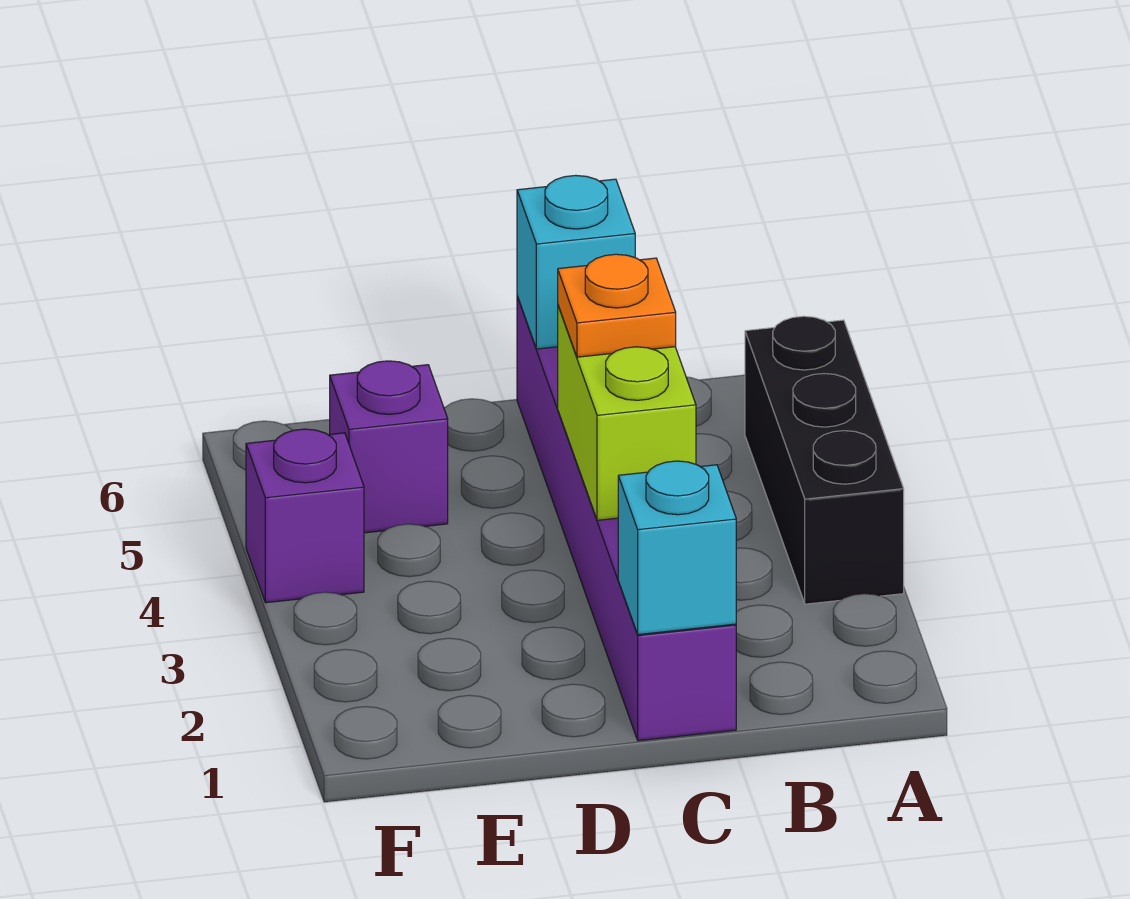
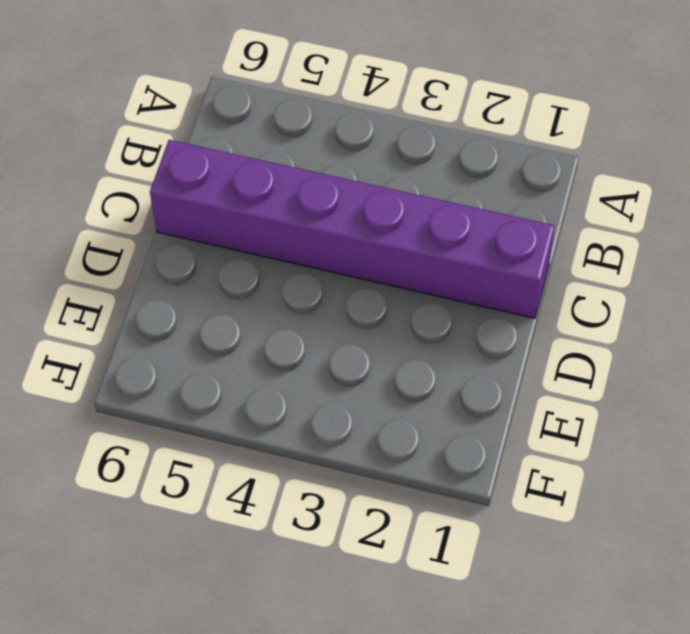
none -> black 1x3 brick [745,316,904,604]
none -> purple 1x1 brick [330,361,448,533]

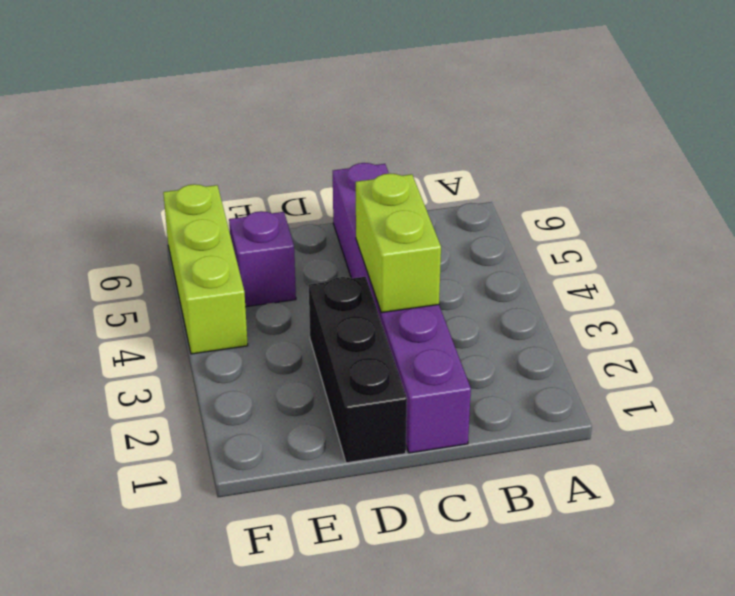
black 1x3 brick [309,277,407,463] -> black 1x3 brick moved to [745,316,904,604]
lime 1x3 brick [163,184,248,354] -> purple 1x1 brick [246,429,364,603]
none -> cyan 1x1 brick [618,461,736,635]
none -> cyan 1x1 brick [517,175,635,349]

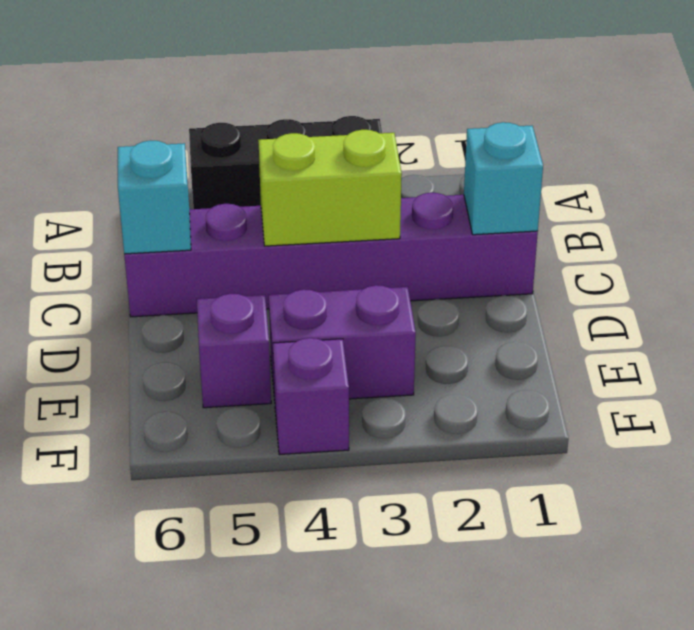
purple 1x2 brick [269,285,416,400] -> none
none -> orange 1x1 plate [558,254,676,357]

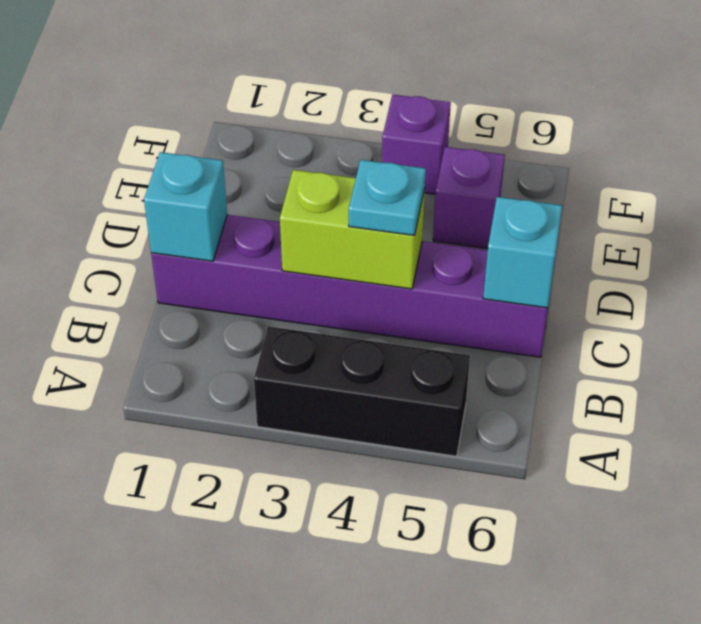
cyan 1x1 plate [349,160,426,235] -> orange 1x1 plate [558,254,676,357]

